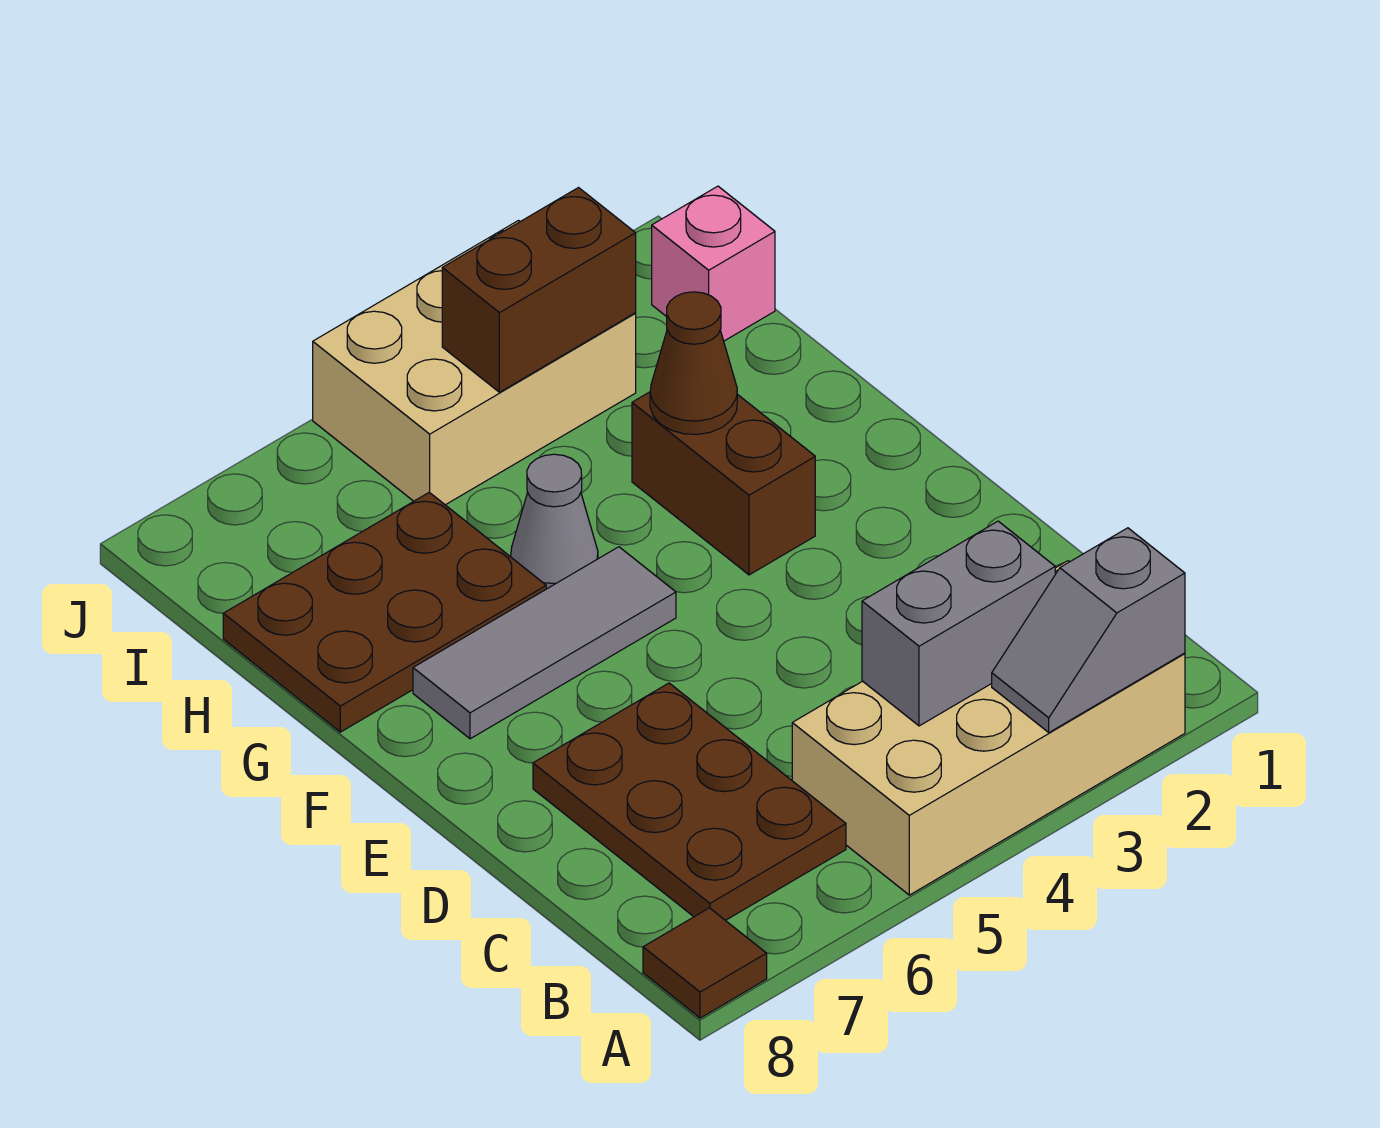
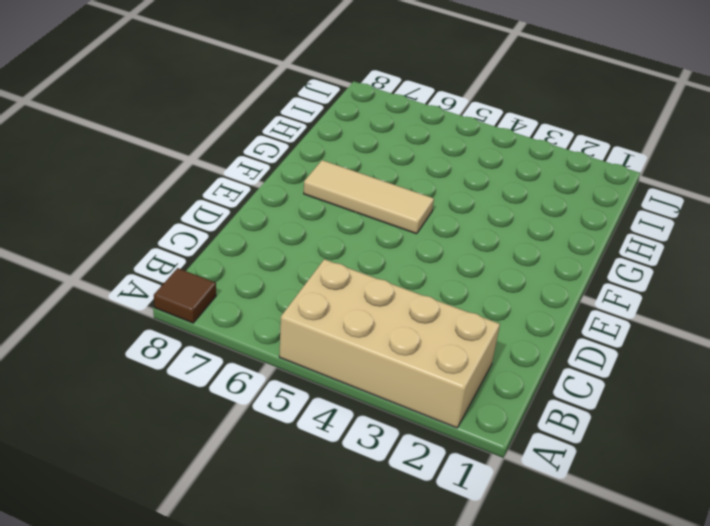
tan 1x3 tile [304,160,434,234] -> grey 1x3 tile [413,547,676,739]
none -> brown 2x3 plate [533,683,846,920]
none -> brown 1x2 brick [632,392,815,575]
none -> grey 1x1 cone [511,454,598,589]

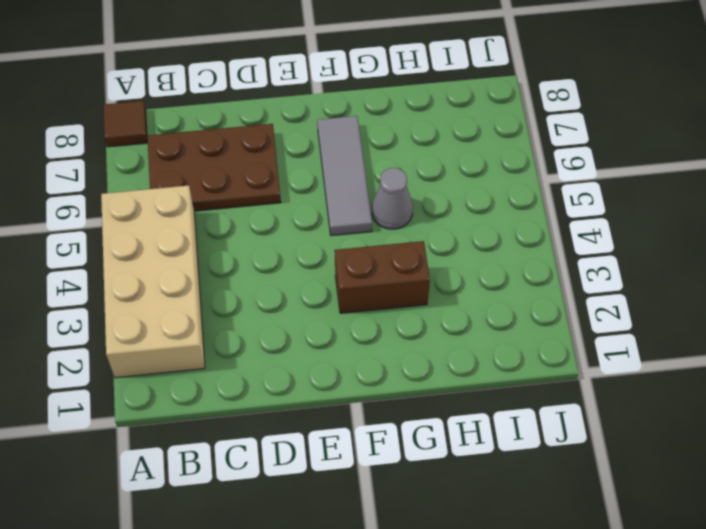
none -> brown 2x3 plate [223,492,546,732]
none -> pink 1x1 brick [652,186,775,341]
none -> tan 2x3 brick [313,221,636,505]

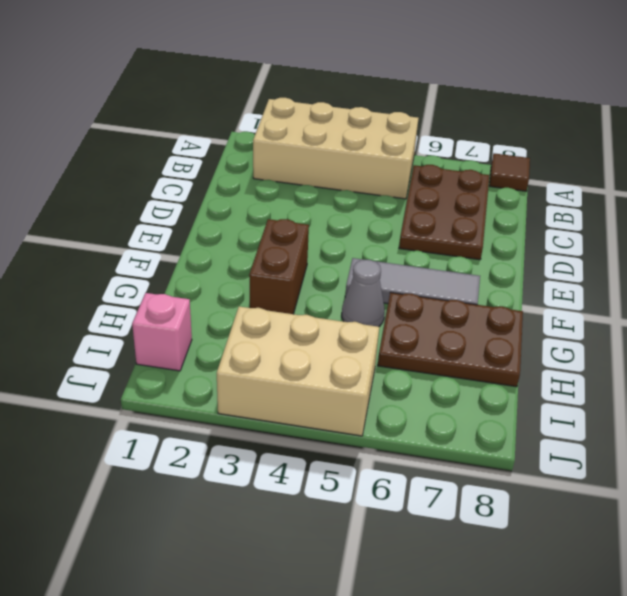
none -> grey 1x2 slope [992,528,1185,732]
none -> grey 1x2 brick [862,521,1055,726]
none -> brown 1x1 cone [650,292,737,434]

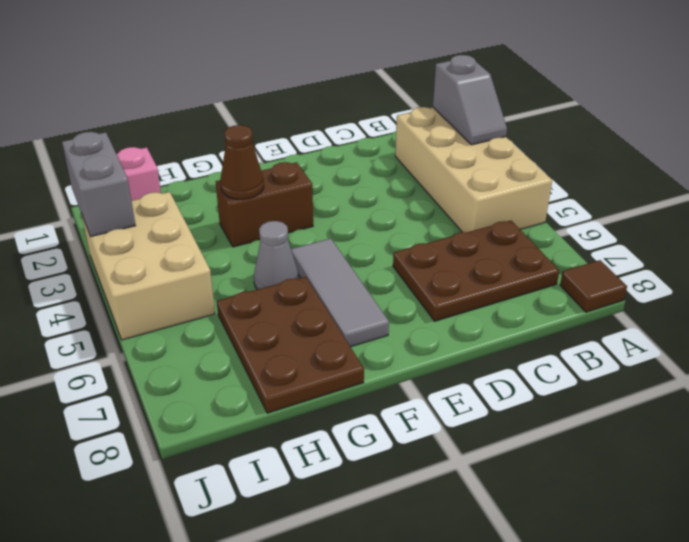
grey 1x2 brick [62,132,136,237] -> grey 1x2 brick moved to [862,521,1055,726]
none -> brown 1x2 brick [442,188,636,392]

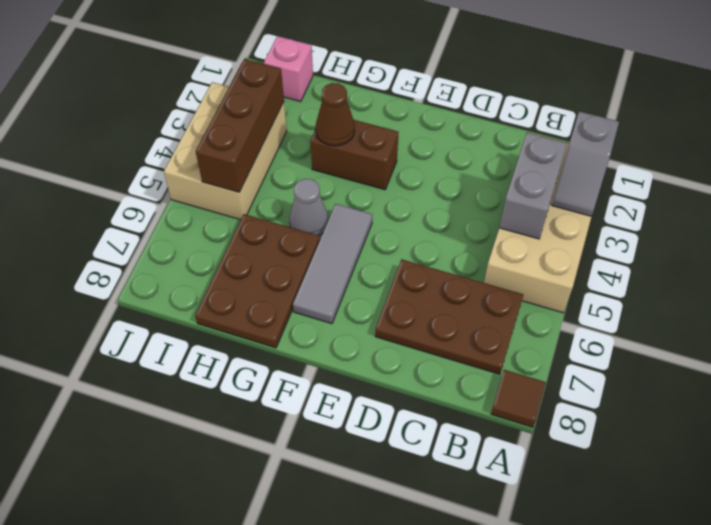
brown 1x3 brick [196,59,284,192] -> brown 1x2 brick [442,188,636,392]

